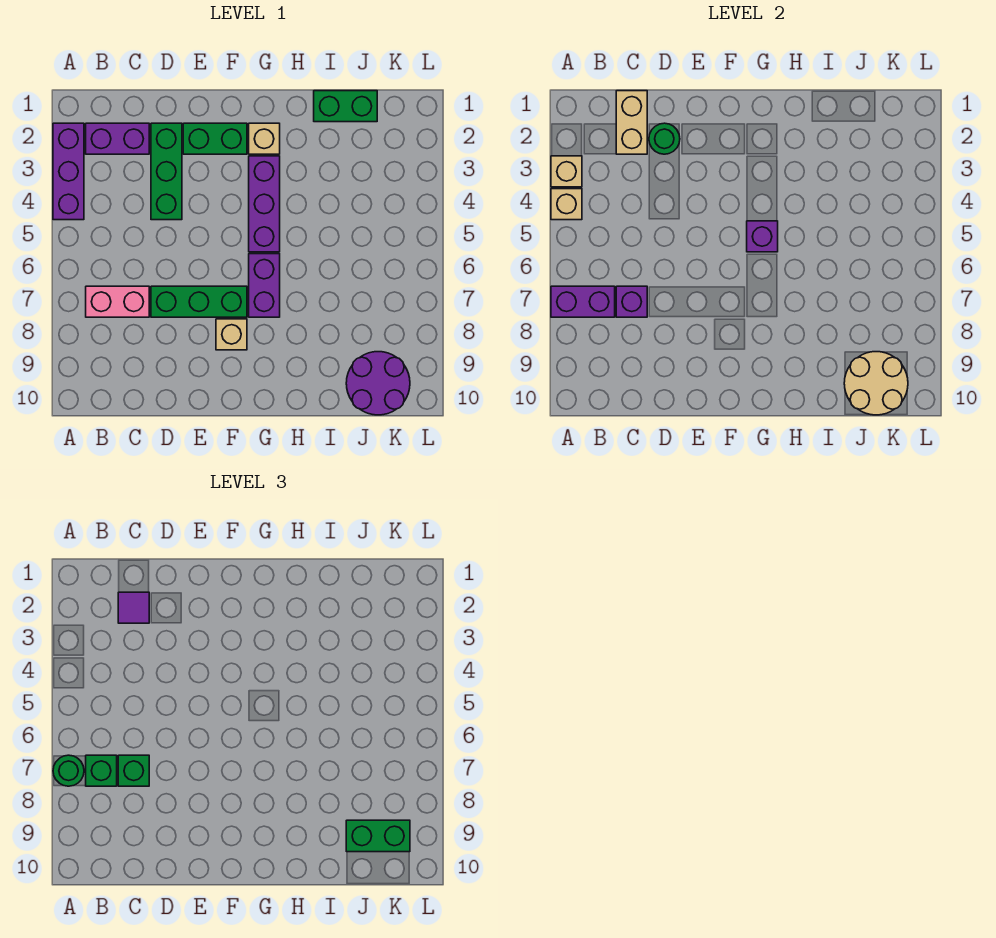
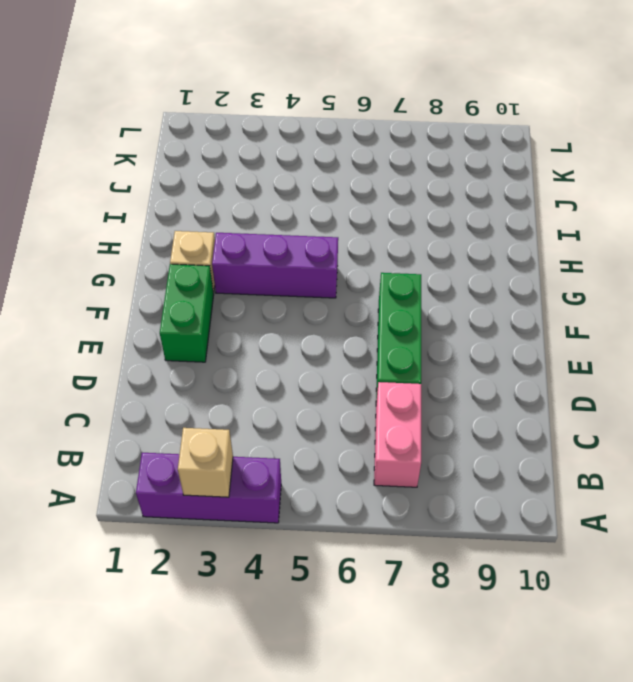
none -> purple 1x2 brick [86,123,149,154]
none -> green 1x3 brick [151,123,182,220]
none -> tan 1x1 brick [216,319,247,350]

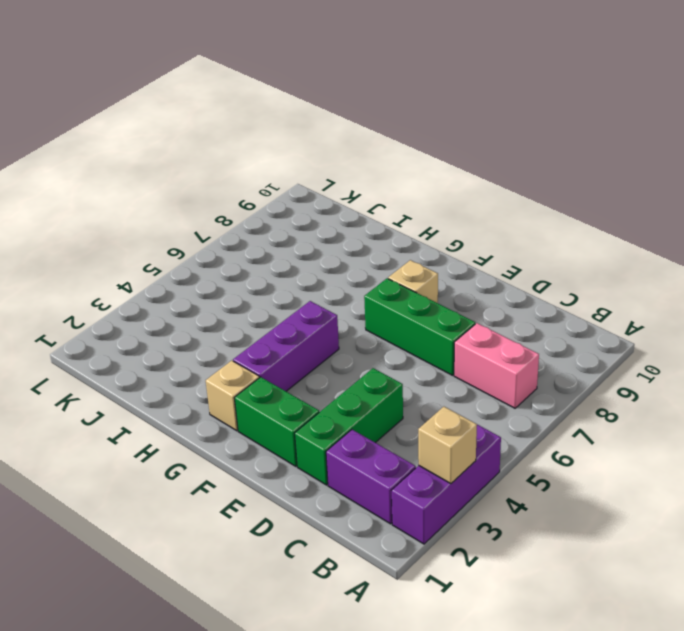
none -> purple 1x2 brick [249,254,280,317]
none -> green 1x2 brick [314,91,377,122]
none -> purple 2x2 round brick [346,352,410,415]

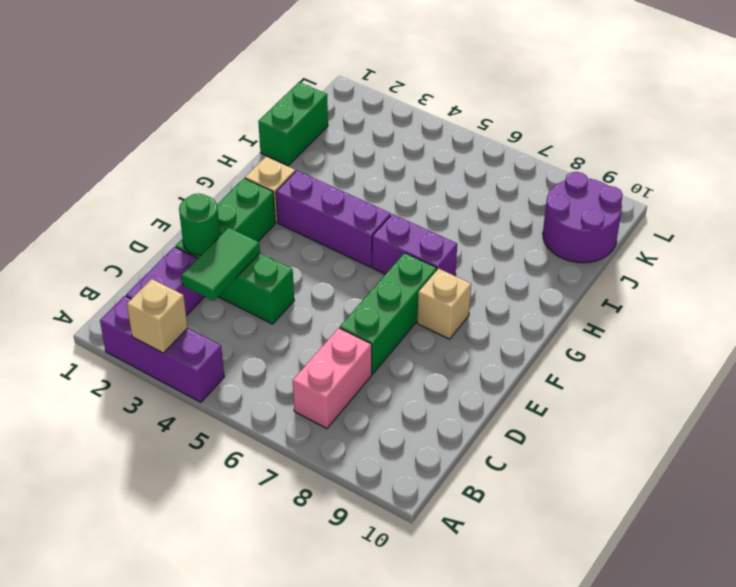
green 1x2 tile [182,228,260,301] -> none
none -> tan 1x1 brick [551,189,582,220]
none -> purple 1x2 brick [551,286,615,317]
none -> tan 1x2 brick [616,91,647,154]

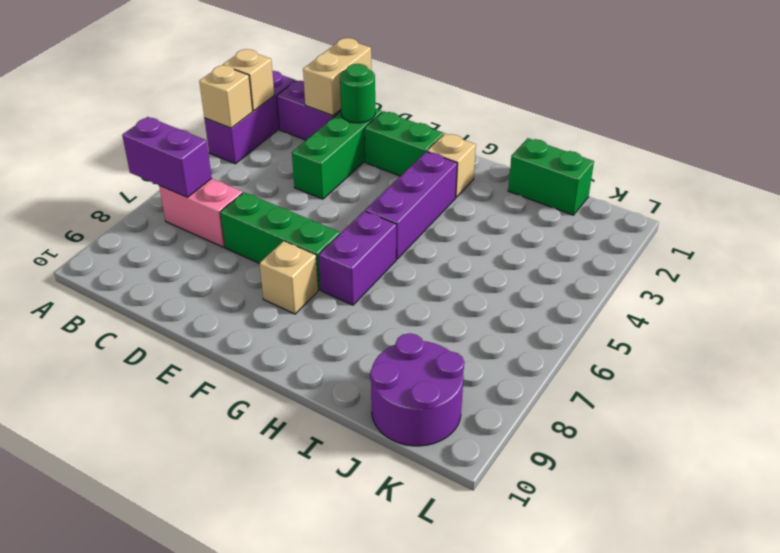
none -> purple 1x1 brick [616,286,647,317]
none -> purple 1x1 brick [747,221,778,252]
none -> tan 2x2 round brick [844,352,908,415]

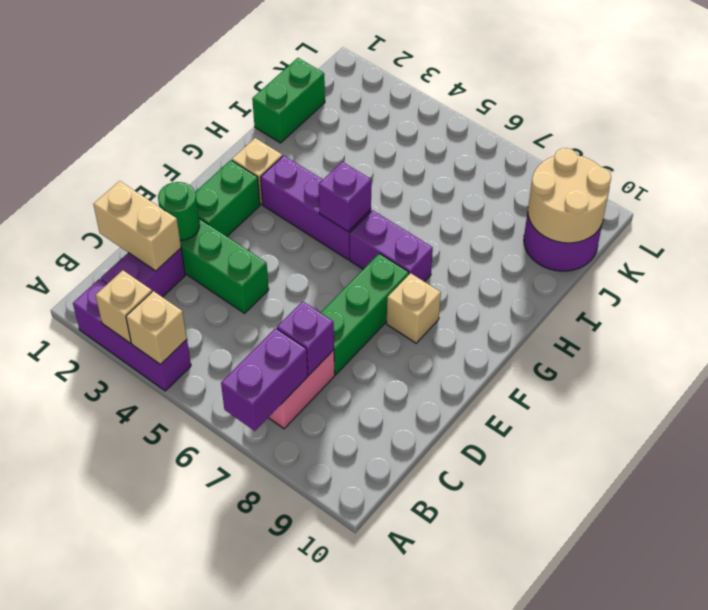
none -> green 1x1 round brick [53,755,84,786]
none -> green 1x1 brick [86,755,117,786]
none -> purple 1x1 tile [118,592,149,623]

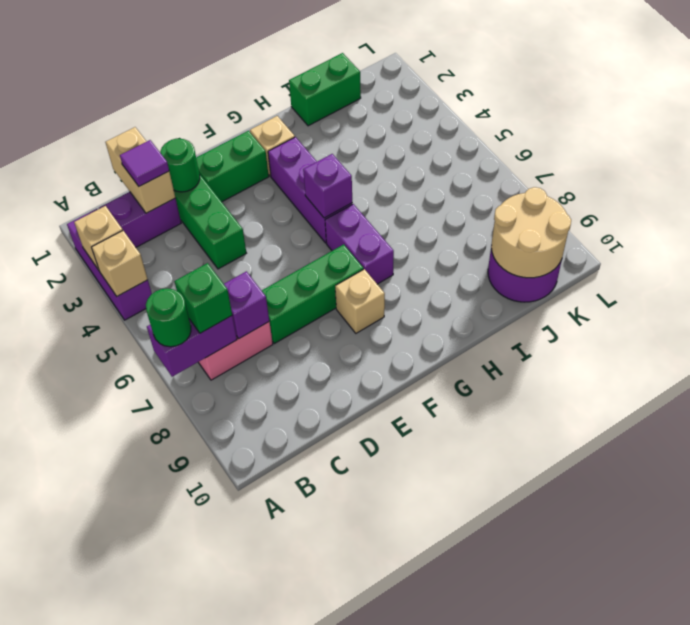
none -> green 1x1 brick [118,755,149,786]
none -> green 1x2 brick [346,820,410,852]

